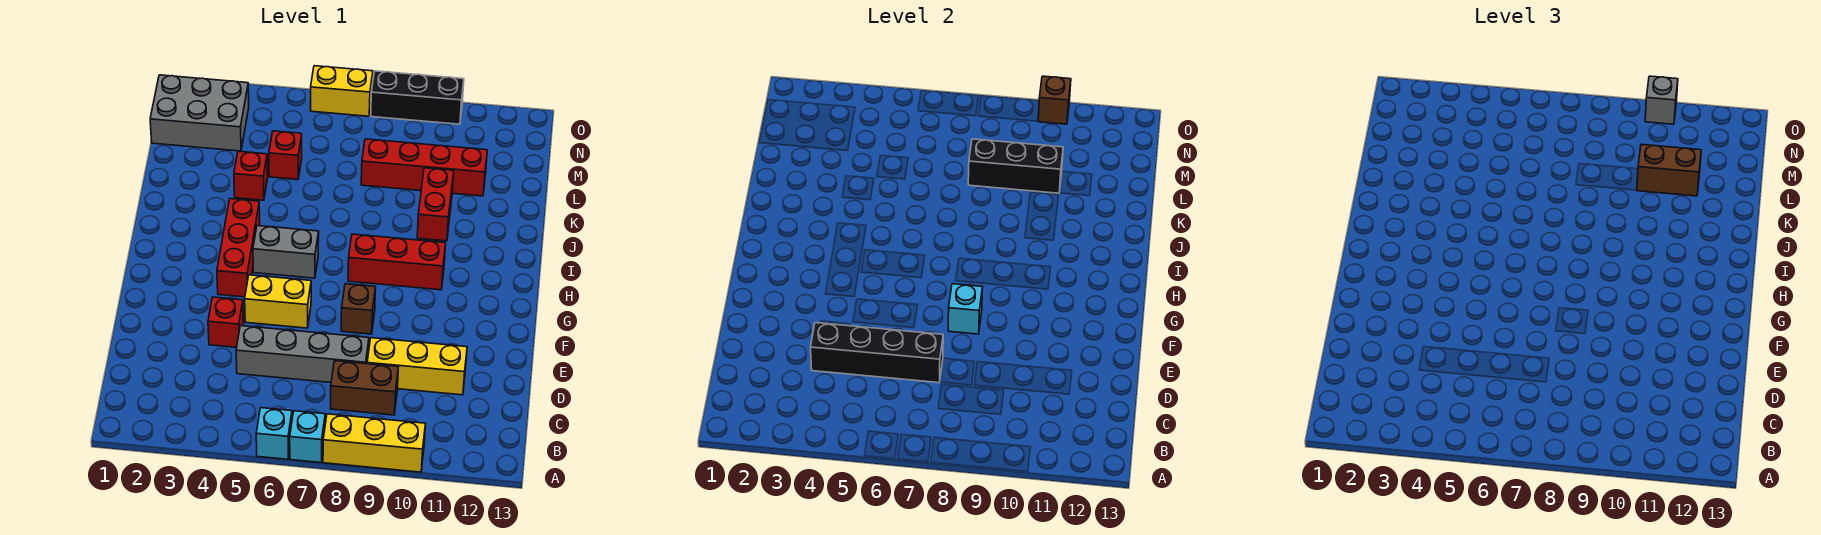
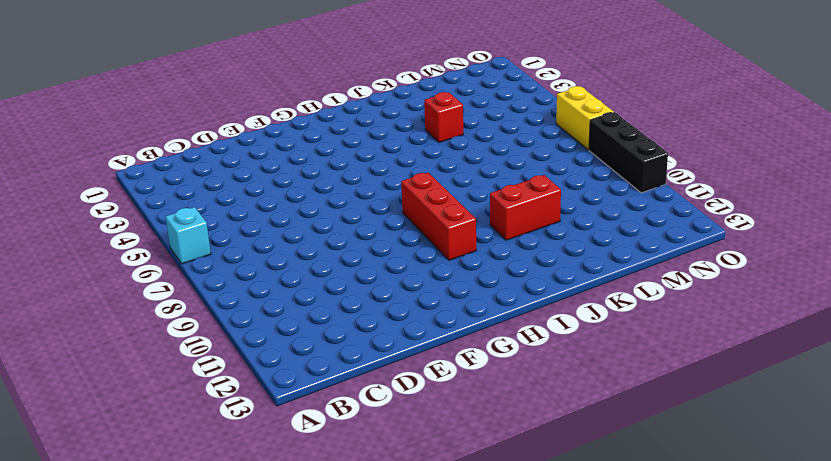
none -> cyan 1x1 brick [290,411,325,463]
none -> yellow 1x3 brick [323,414,425,472]
none -> brown 1x2 brick [330,361,398,415]

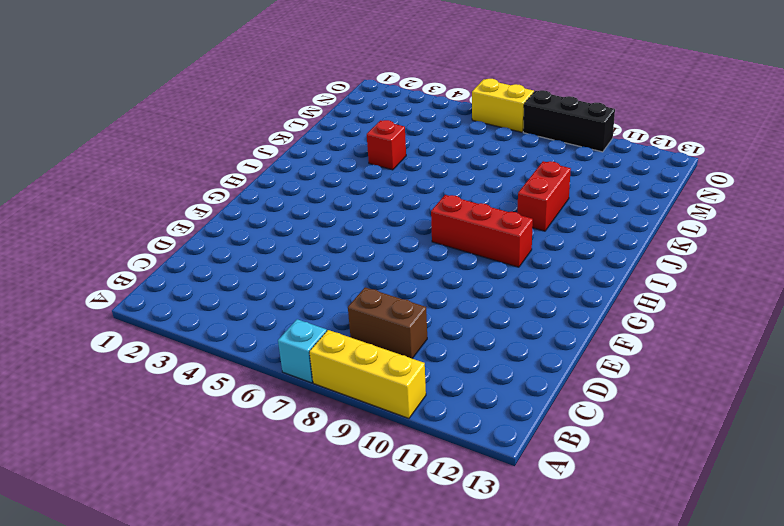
none -> cyan 1x1 brick [256,408,292,459]
none -> grey 1x4 brick [236,326,369,383]
none -> yellow 1x3 brick [367,338,467,395]

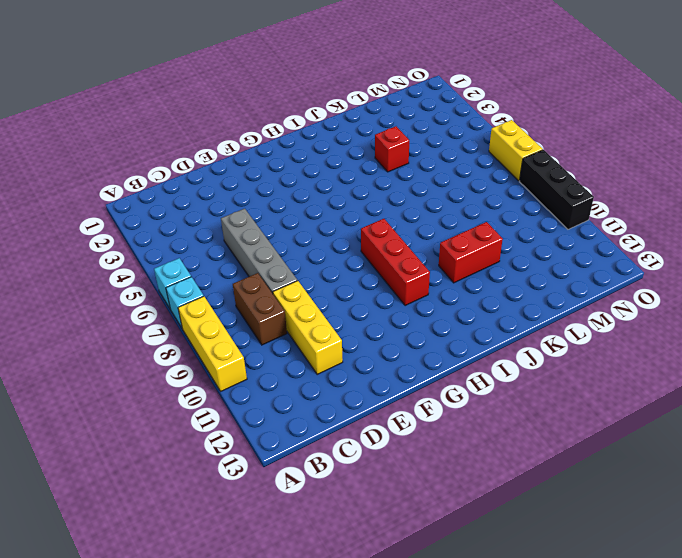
none -> red 1x1 brick [208,297,244,347]
none -> yellow 1x2 brick [245,275,311,328]
none -> brown 1x1 brick [341,284,376,334]

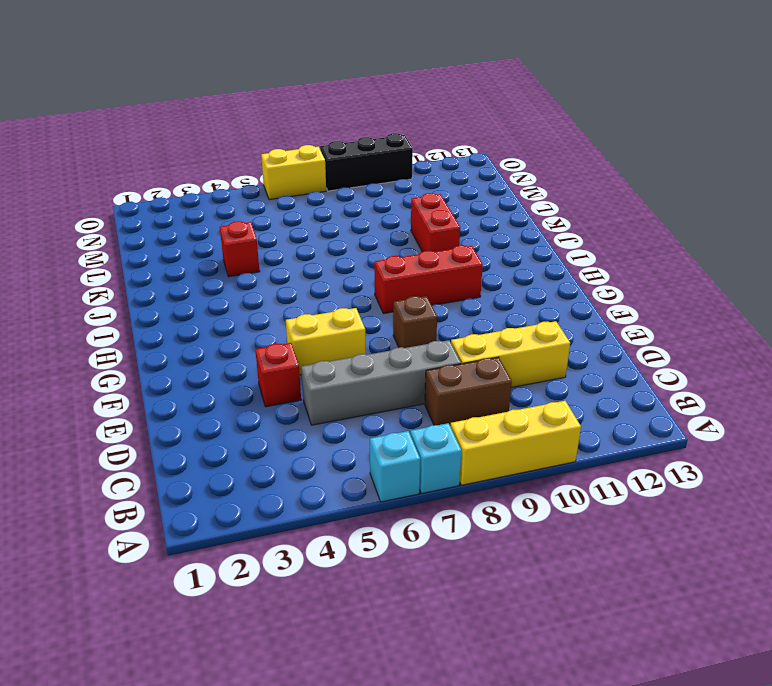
none -> red 1x3 brick [217,199,260,297]
none -> grey 1x2 brick [253,226,319,278]
none -> red 1x1 brick [269,131,302,180]

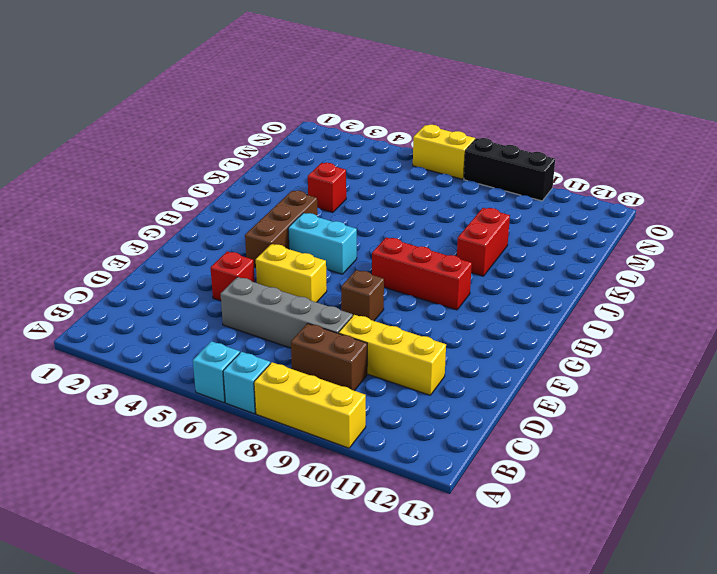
brown 1x3 brick [245,191,318,268] -> red 1x3 brick [217,199,260,297]
cyan 1x2 brick [288,213,357,274] -> grey 1x2 brick [253,226,319,278]
none -> red 1x1 brick [269,131,302,180]
none -> red 1x4 brick [361,139,487,196]
none -> grey 2x3 brick [150,75,249,151]

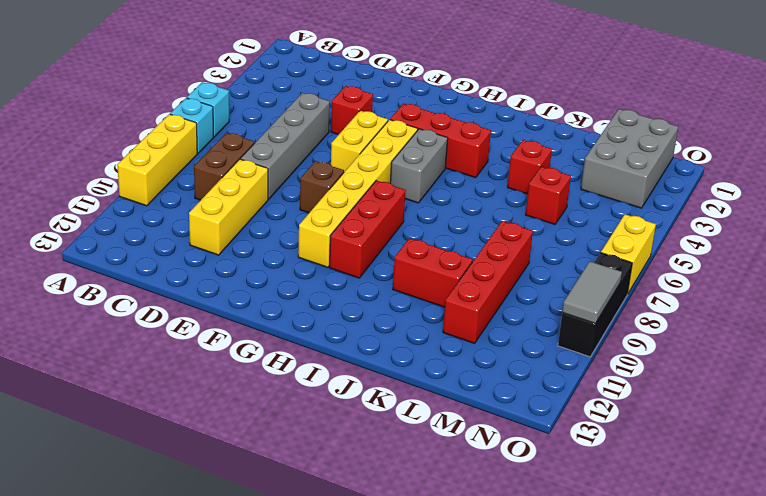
yellow 1x6 brick [298,120,418,267] -> none
grey 1x2 tile [562,261,622,323] -> brown 1x1 brick [1038,76,1071,124]
none -> black 1x4 brick [811,323,943,383]
none -> cyan 1x1 brick [948,284,983,334]
none -> black 1x3 brick [968,139,1063,193]

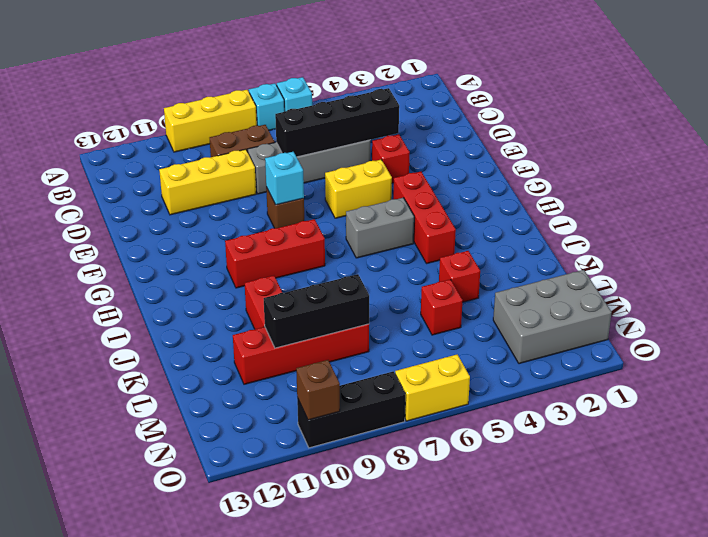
none -> brown 1x2 brick [1637,144,1701,196]
none -> grey 1x1 brick [1645,76,1678,124]

